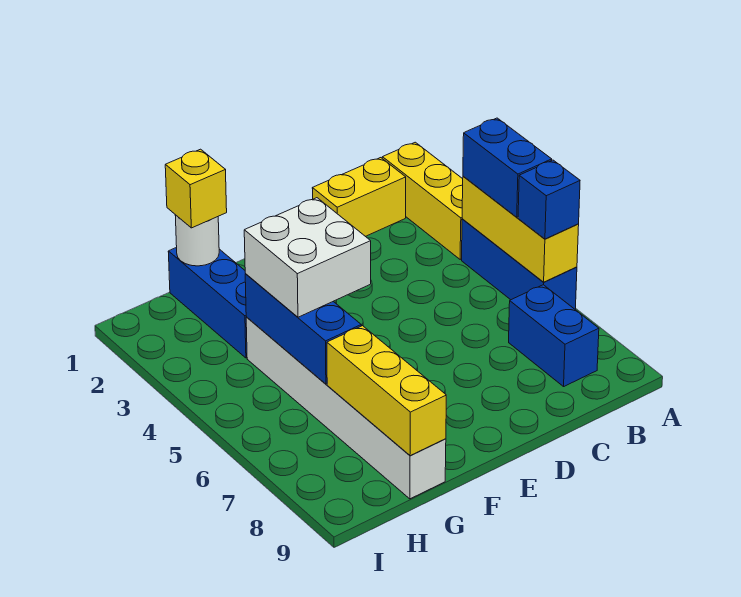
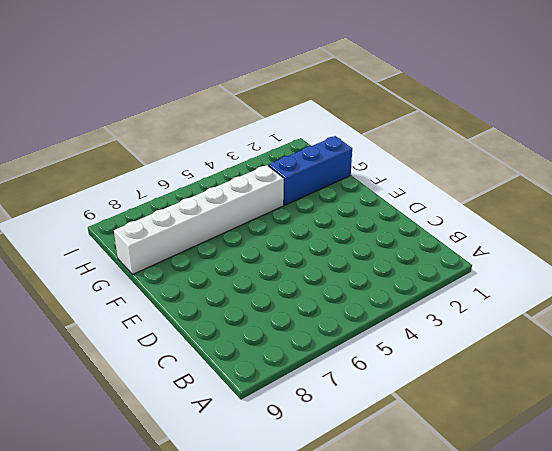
none -> yellow 1x3 brick [382,142,463,259]
none -> blue 1x3 brick [462,219,577,309]
none -> yellow 1x2 brick [312,158,406,236]

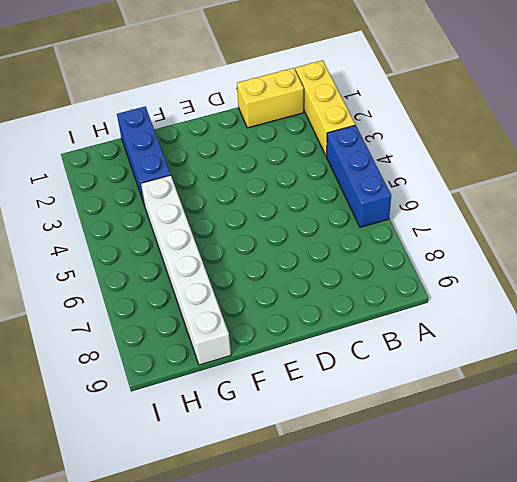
none -> blue 1x2 brick [509,285,599,386]
none -> yellow 1x3 brick [462,176,579,282]
none -> white 1x1 round brick [175,215,219,266]

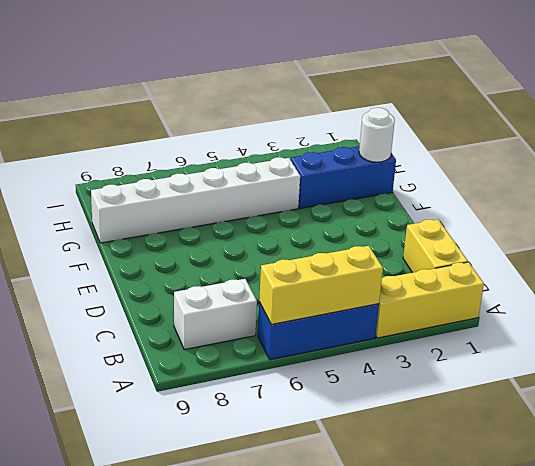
white 1x2 brick [174,279,257,350] -> blue 1x2 brick [509,285,599,386]
none -> blue 1x3 brick [245,274,361,384]
none -> yellow 1x3 brick [327,326,446,456]
none -> blue 1x2 brick [463,118,552,217]

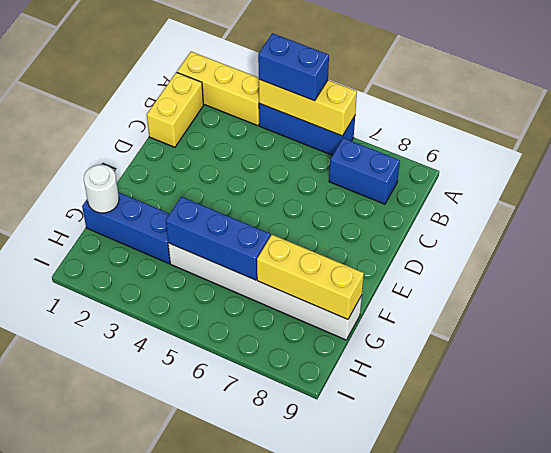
none -> blue 1x1 brick [518,160,580,239]
none -> white 2x2 brick [244,198,371,317]
none -> yellow 1x1 brick [165,149,227,228]

